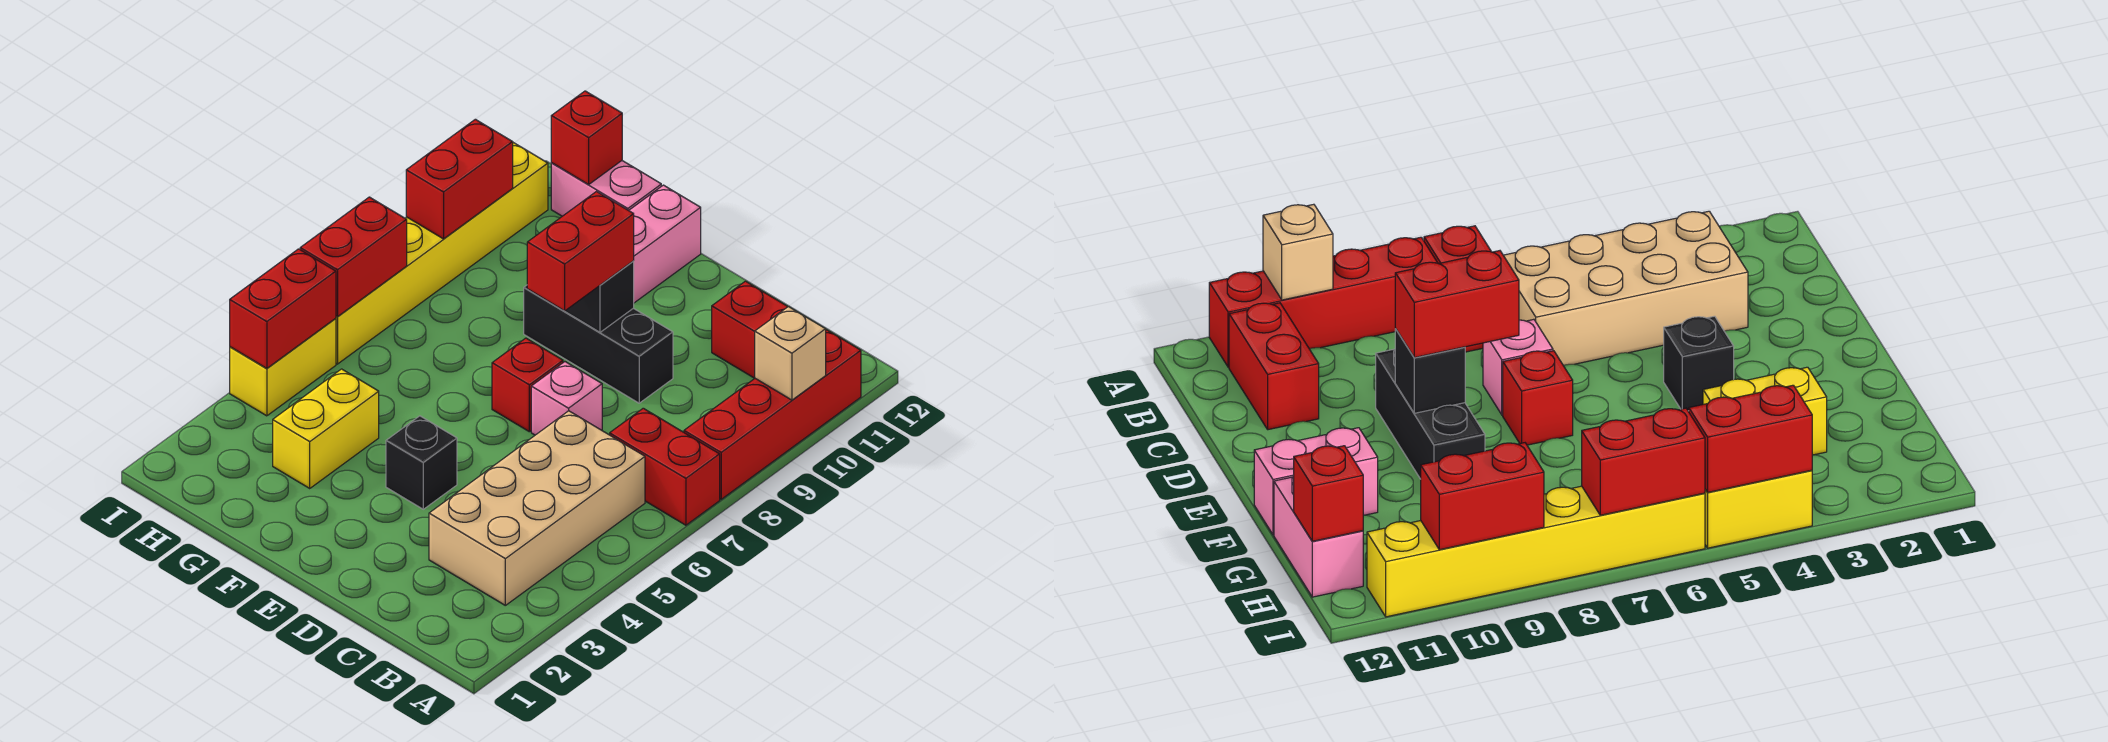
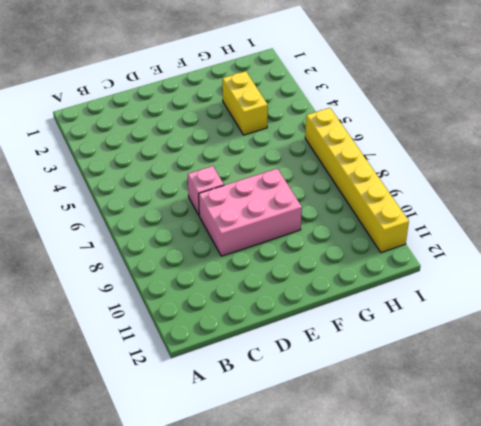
pink 2x3 brick [199,169,302,256] -> black 1x3 brick [524,285,673,403]
none -> red 1x2 brick [610,408,720,525]
none -> red 1x4 brick [684,330,861,499]
none -> tan 2x4 brick [429,411,645,605]

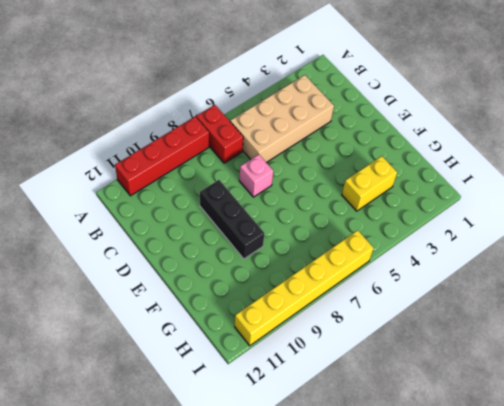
none -> red 1x2 brick [712,281,788,378]
none -> black 1x1 brick [386,416,457,509]
none -> red 1x1 brick [492,338,563,432]

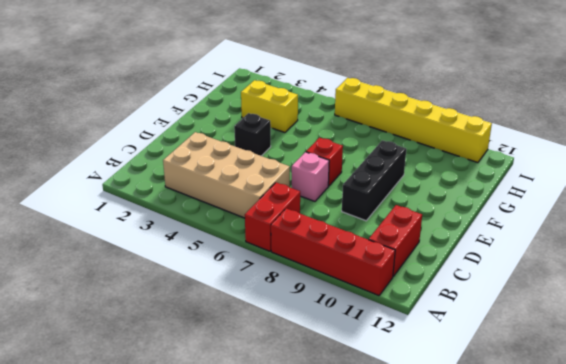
none -> pink 1x2 brick [629,185,701,303]
none -> pink 1x2 brick [551,161,661,216]
none -> yellow 1x2 brick [230,319,336,416]

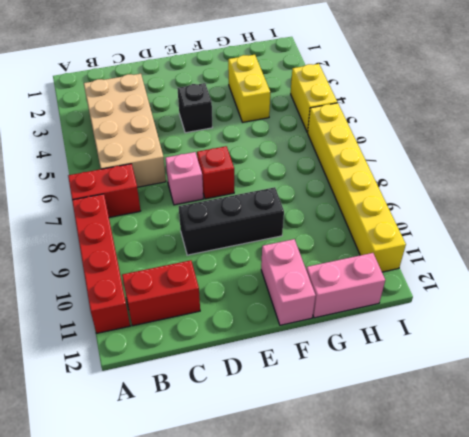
none -> tan 1x1 brick [755,307,826,400]
none -> black 1x1 brick [565,261,634,332]
none -> red 1x1 brick [551,91,622,184]

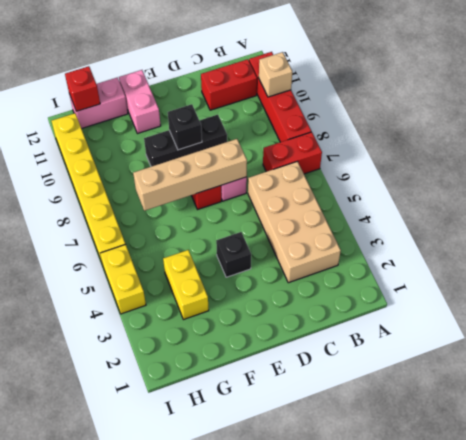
tan 1x4 brick [133,139,247,211] -> none
none -> red 1x2 brick [230,249,336,368]
none -> red 1x2 brick [300,197,407,317]
none -> red 1x2 brick [406,119,513,239]

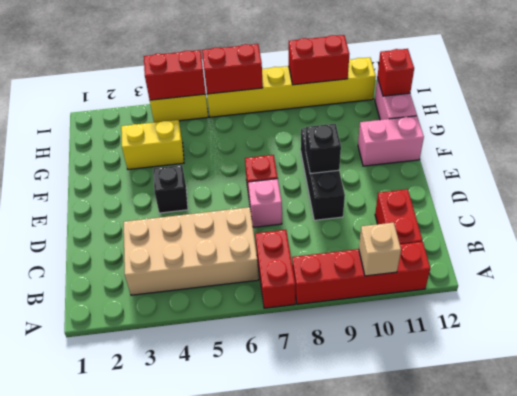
none -> red 1x2 brick [527,192,634,311]

